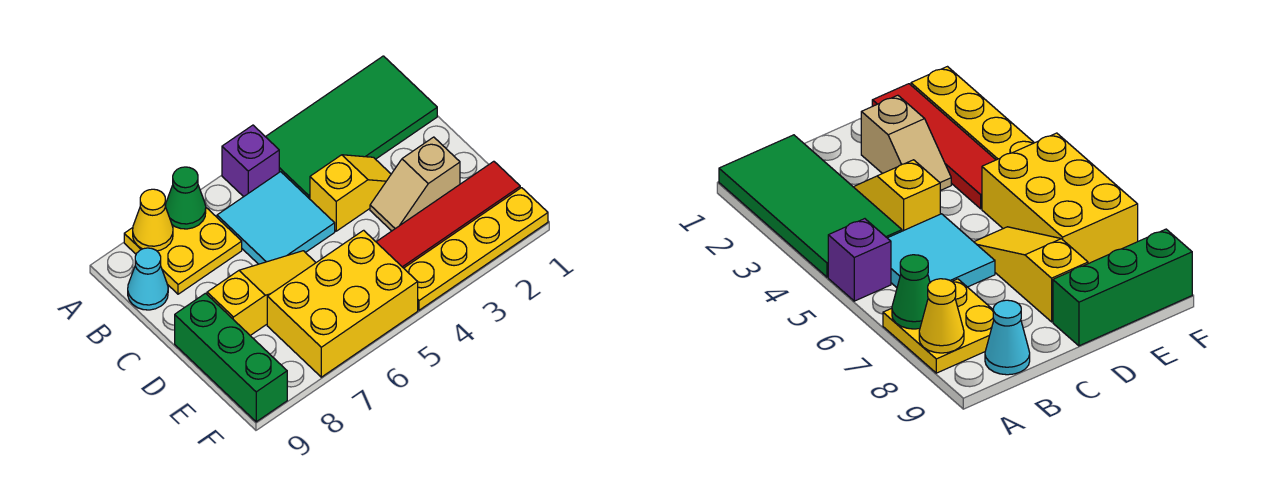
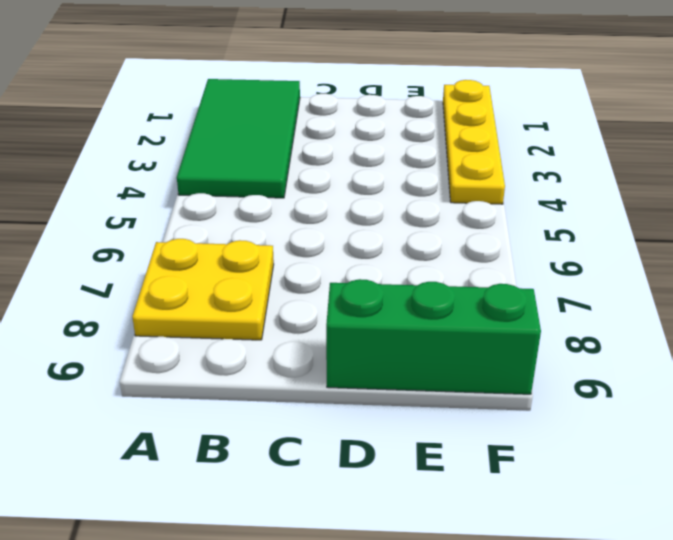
none -> purple 1x1 brick [222,125,279,197]
none -> cyan 2x2 tile [217,172,335,264]
none -> cyan 1x1 cone [128,248,168,310]

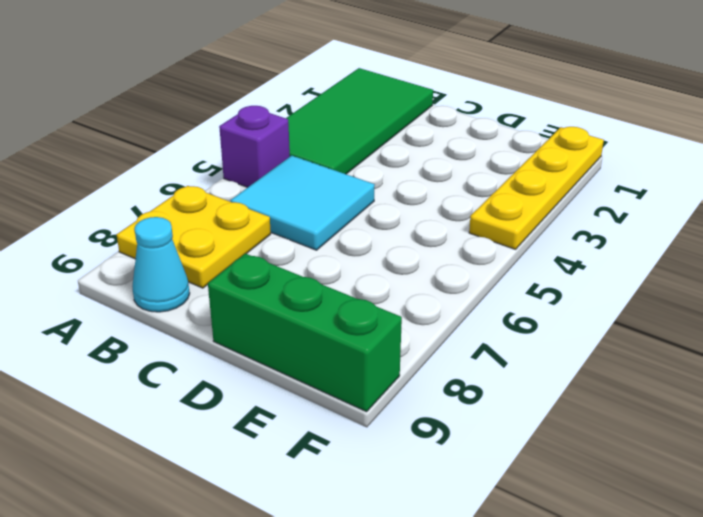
none -> yellow 1x2 slope [310,155,391,231]
none -> tan 1x2 slope [370,137,460,231]
none -> yellow 1x3 slope [207,251,316,335]

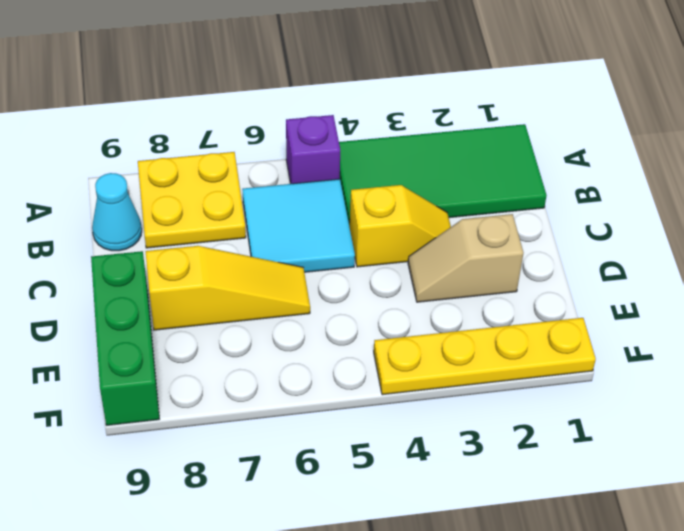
none -> red 1x4 tile [377,161,520,268]
none -> yellow 2x3 brick [267,230,418,377]
none -> green 1x1 cone [165,167,206,229]

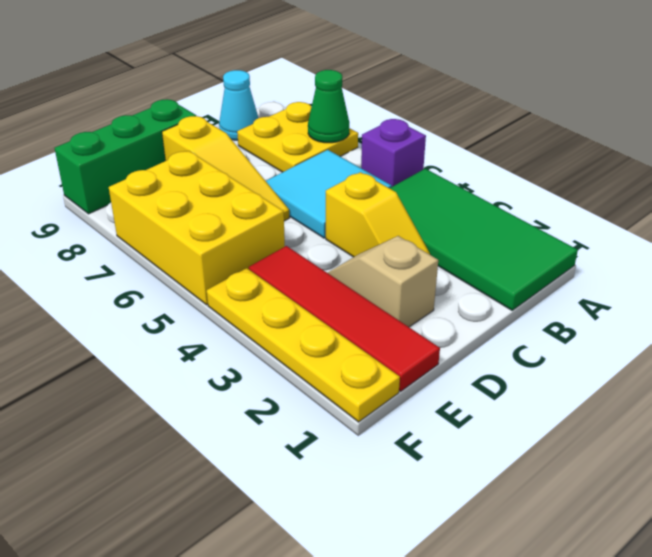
none -> yellow 1x1 cone [133,189,173,251]

